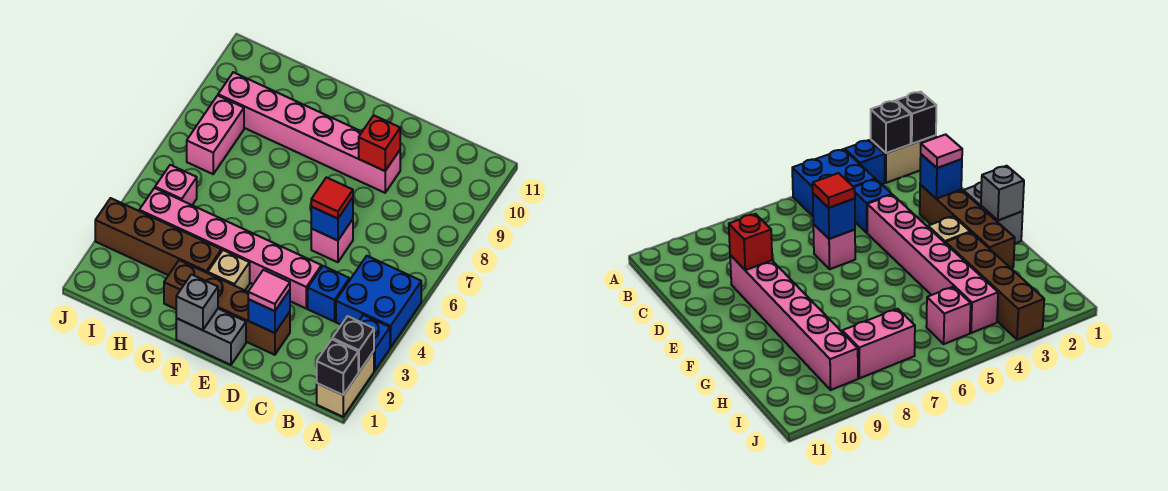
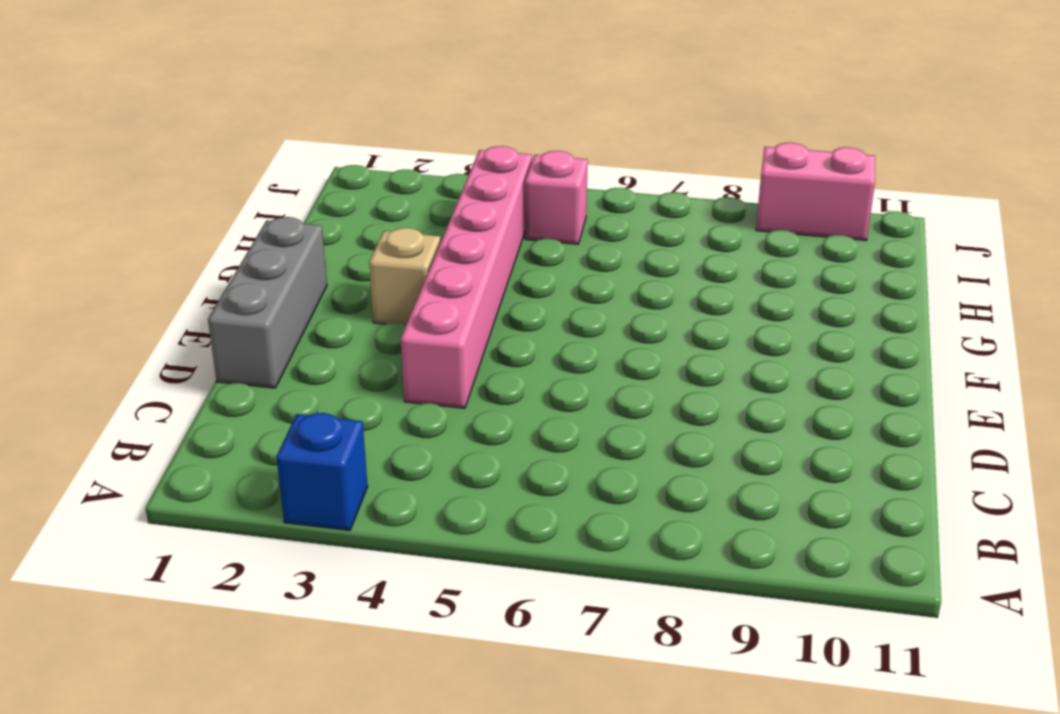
grey 1x3 brick [208,217,327,388] -> grey 1x2 brick [176,309,246,365]
pink 1x2 brick [756,143,875,241] -> pink 1x2 brick moved to [187,95,244,174]
none -> tan 1x2 brick [317,351,374,417]
none -> blue 2x2 brick [336,256,421,348]
none -> blue 1x1 brick [308,266,350,322]

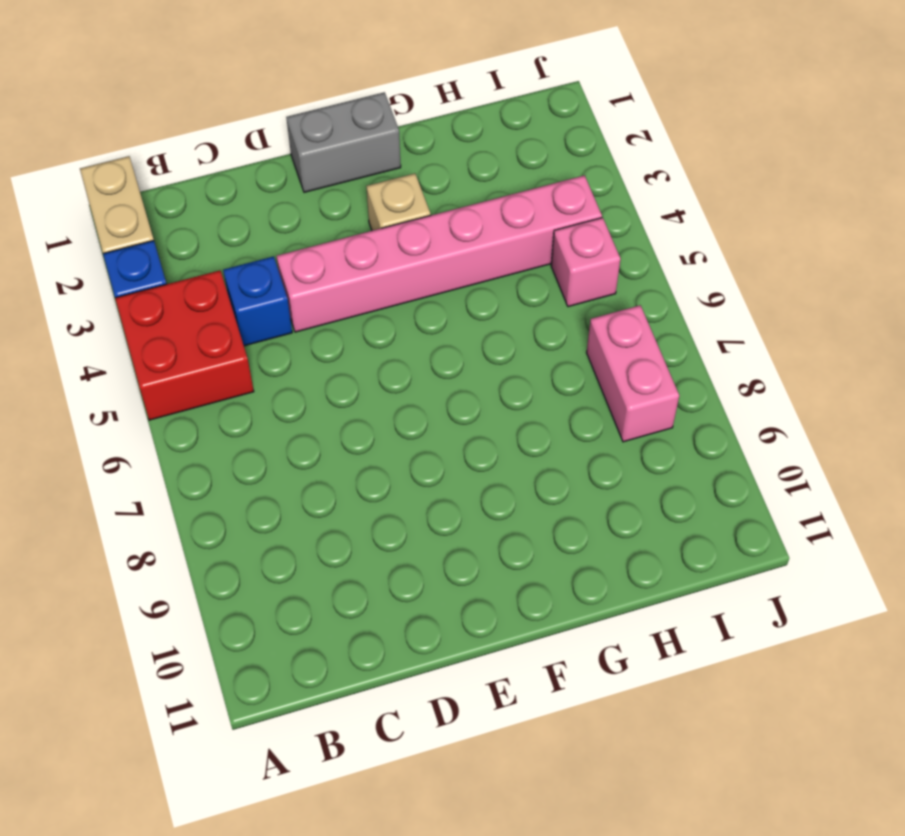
red 2x2 brick [115,271,254,420] -> blue 2x2 brick [336,256,421,348]
none -> brown 1x4 brick [164,260,290,355]
none -> pink 1x1 brick [311,219,353,262]
none -> pink 1x6 brick [218,72,400,193]

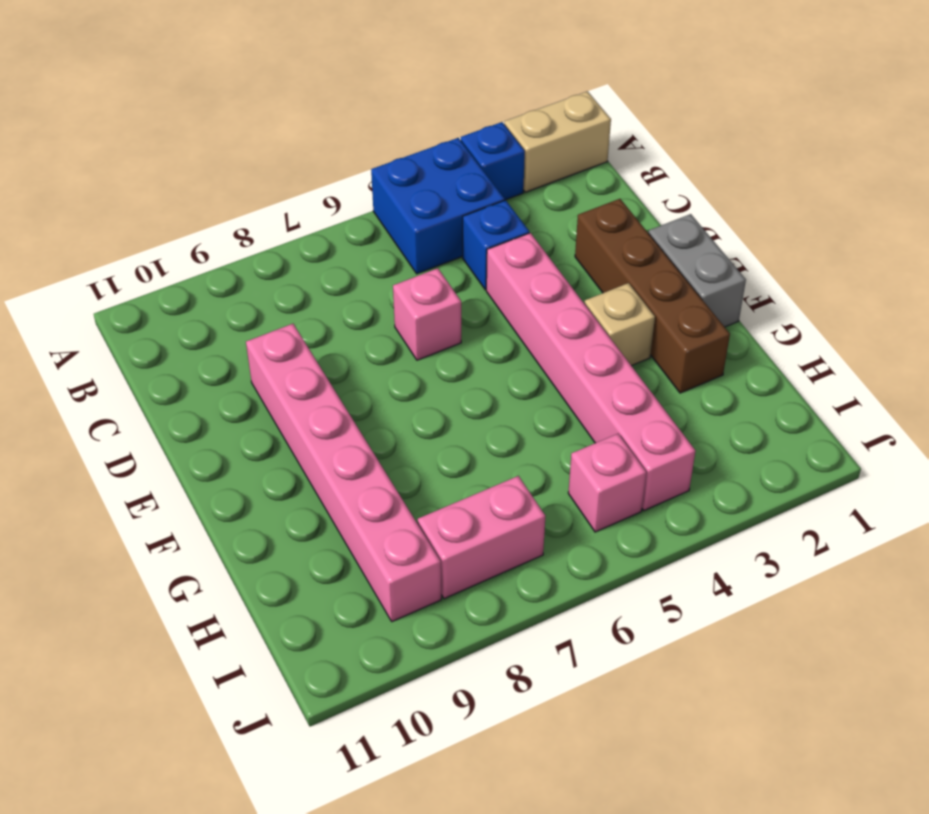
none -> brown 1x4 brick [95,198,221,275]
none -> black 1x1 brick [317,339,358,395]
none -> black 1x1 brick [332,316,374,372]

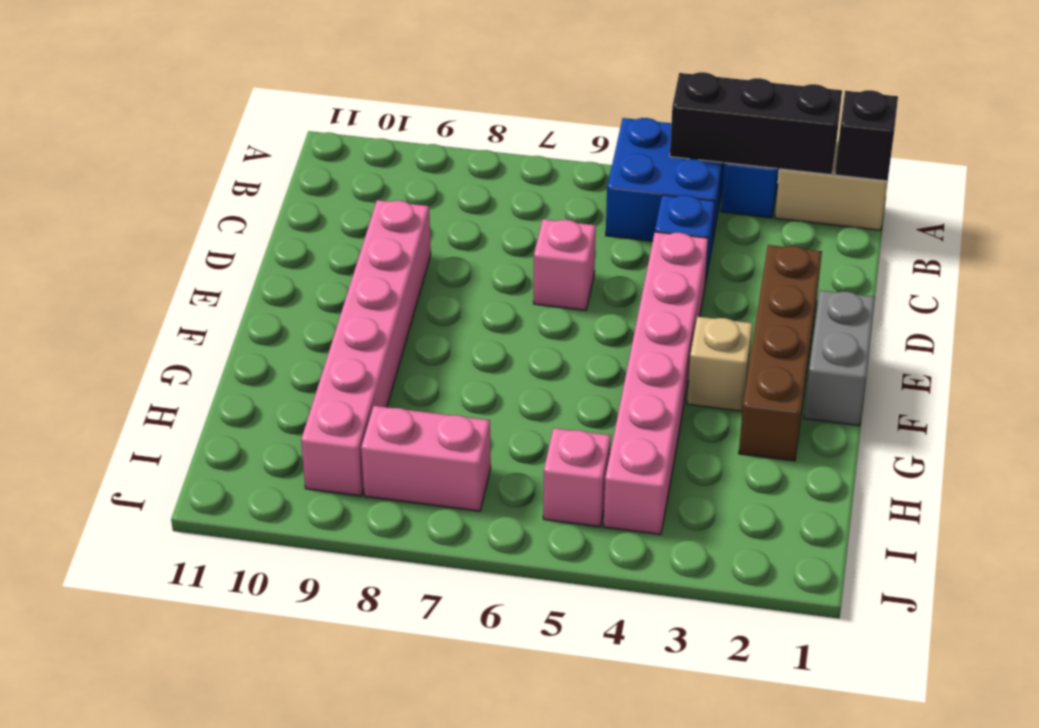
black 1x3 brick [670,72,842,175] -> black 1x1 brick [332,316,374,372]
none -> brown 1x4 brick [95,198,221,275]
none -> blue 1x1 brick [248,290,290,333]
none -> blue 1x1 brick [311,197,353,241]

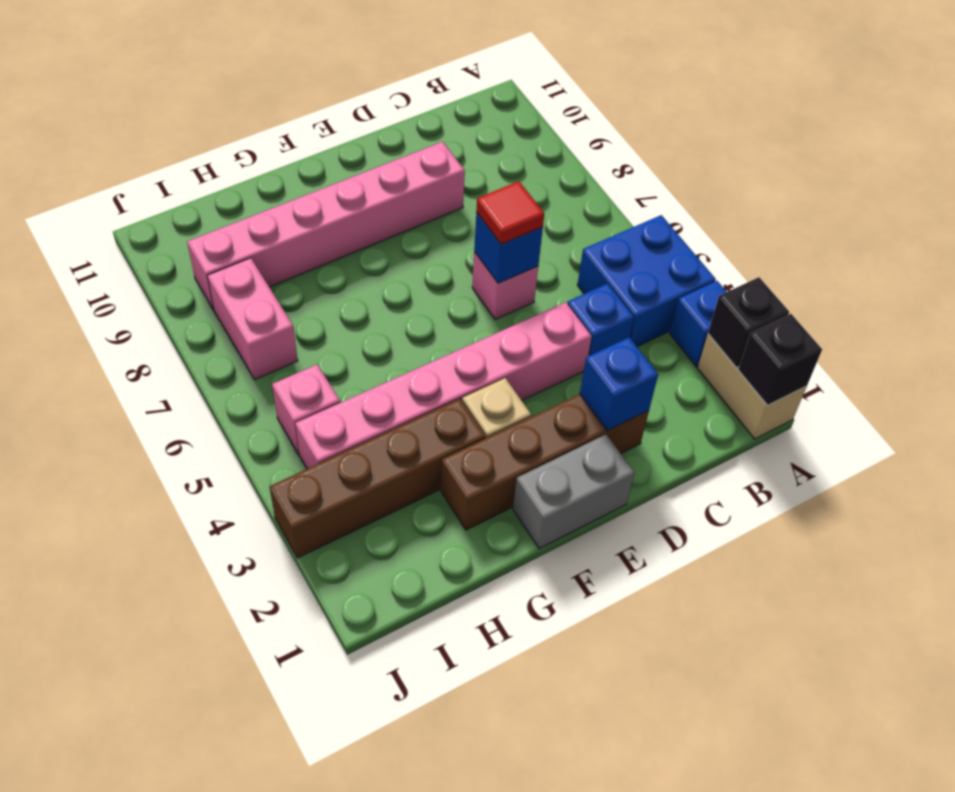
none -> red 1x1 brick [359,115,400,171]
none -> grey 1x1 brick [176,274,218,330]
none -> pink 1x1 tile [248,270,290,311]

